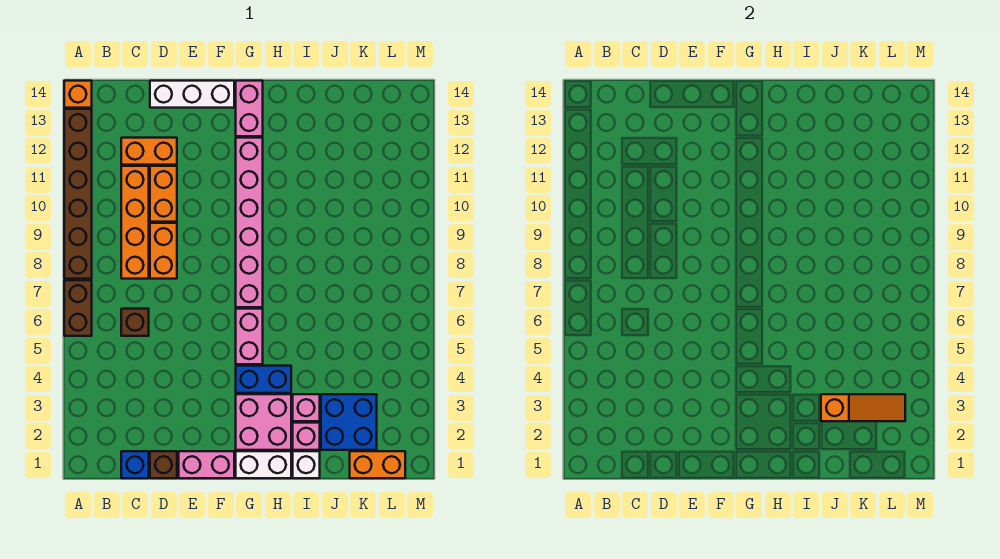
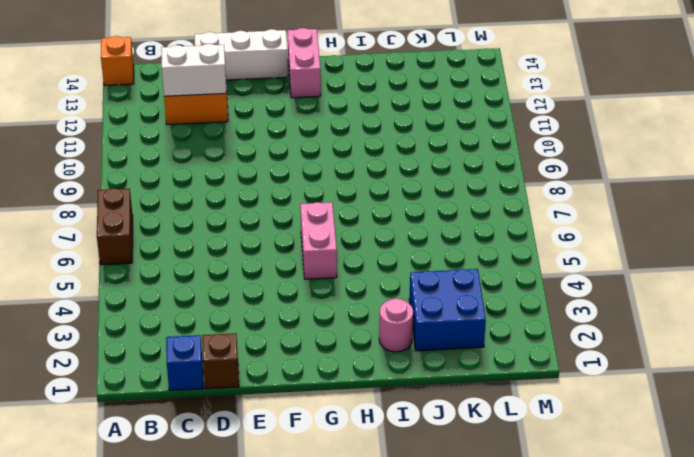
white 1x2 brick [161,44,227,96] -> white 1x2 brick moved to [236,451,291,478]
pink 1x1 round brick [379,298,413,352] -> pink 1x1 brick [293,423,320,450]
none -> brown 1x6 brick [64,109,92,279]
none -> brown 1x1 brick [121,309,149,336]
none -> orange 1x4 brick [121,166,149,279]

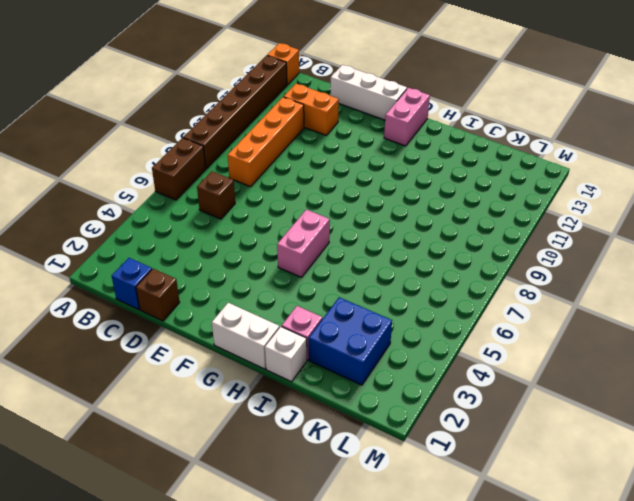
none -> orange 1x2 brick [150,223,177,279]
none -> orange 1x2 brick [150,166,177,222]
none -> pink 1x2 brick [179,451,234,478]

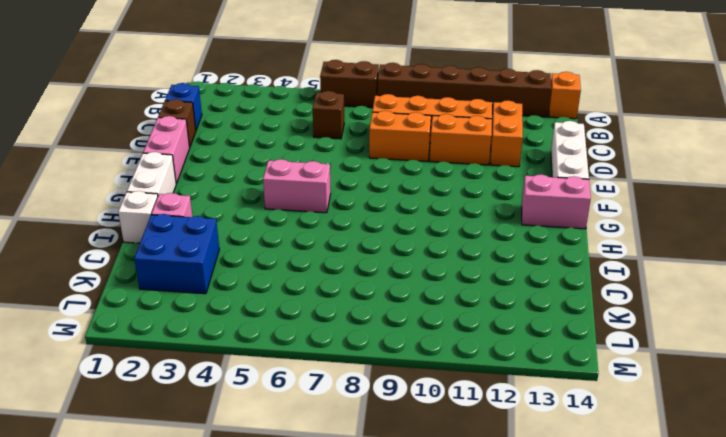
none -> pink 2x2 brick [236,394,291,450]
none -> blue 1x2 brick [236,366,291,393]
none -> pink 1x6 brick [236,138,263,307]

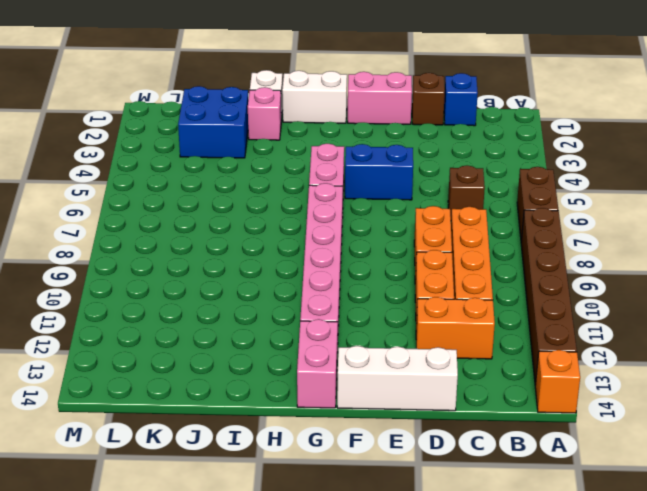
blue 1x2 brick [345,144,413,200] -> blue 1x2 brick moved to [236,366,291,393]
none -> pink 2x2 brick [236,394,291,450]
none -> pink 1x1 brick [293,394,320,421]
none -> orange 1x2 brick [350,451,405,478]

